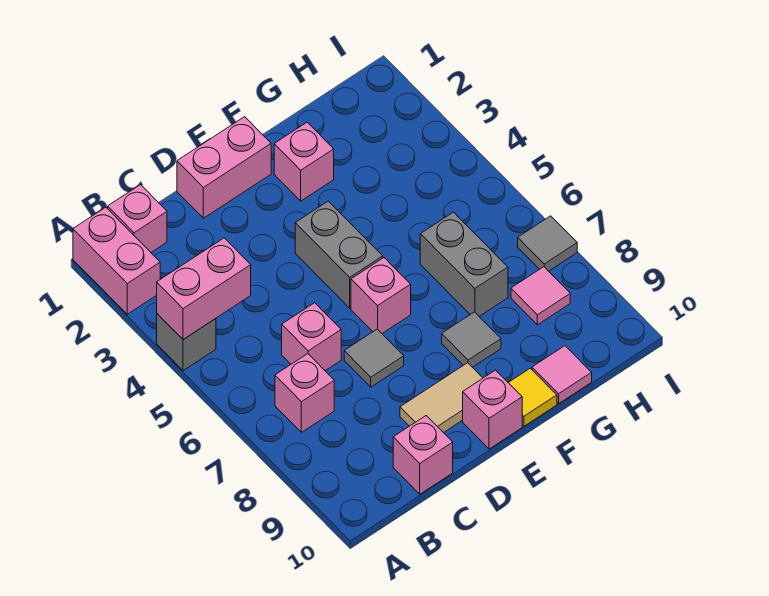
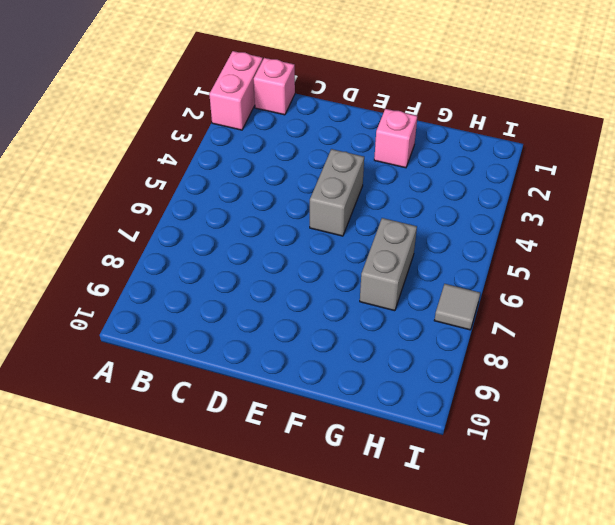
none -> grey 1x1 brick [157,314,216,371]
none -> pink 1x1 brick [275,354,334,432]
none -> pink 1x1 brick [282,303,341,371]

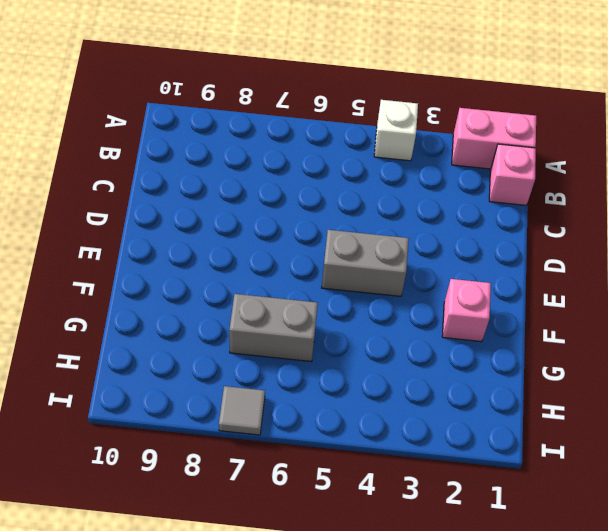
white 1x1 brick [374,100,418,161] -> grey 1x1 brick [157,314,216,371]
none -> pink 1x1 brick [275,354,334,432]
none -> pink 1x1 brick [282,303,341,371]
none -> pink 1x1 brick [393,416,453,494]

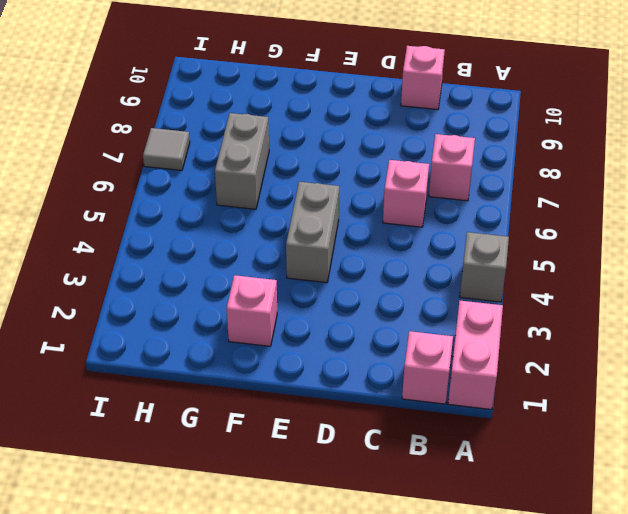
none -> pink 1x2 brick [177,117,271,218]
none -> grey 1x1 tile [344,329,404,387]
none -> tan 1x2 tile [400,363,483,433]

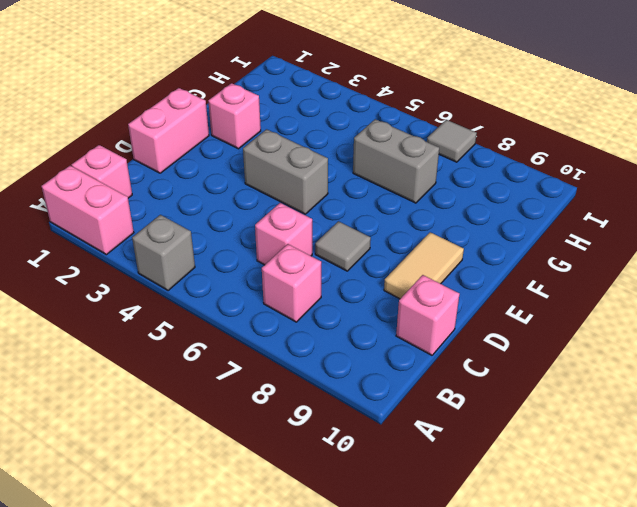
none -> pink 1x1 brick [351,258,411,333]
none -> pink 1x1 brick [463,370,522,449]
none -> grey 1x1 tile [442,312,501,367]

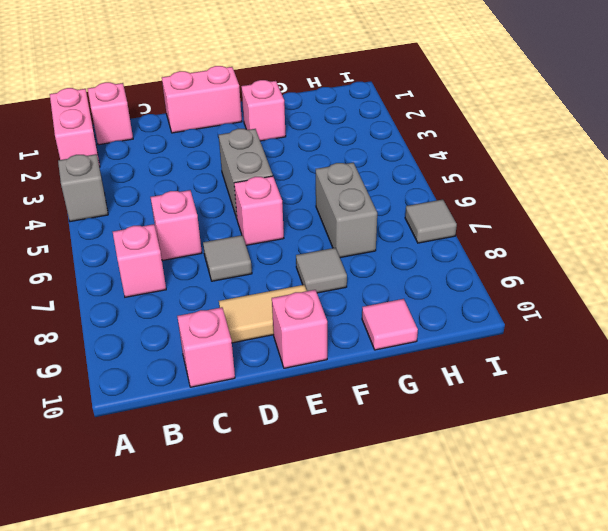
none -> yellow 1x1 tile [508,368,557,426]
none -> pink 1x1 tile [511,267,570,325]
none -> pink 1x2 brick [157,238,251,339]

